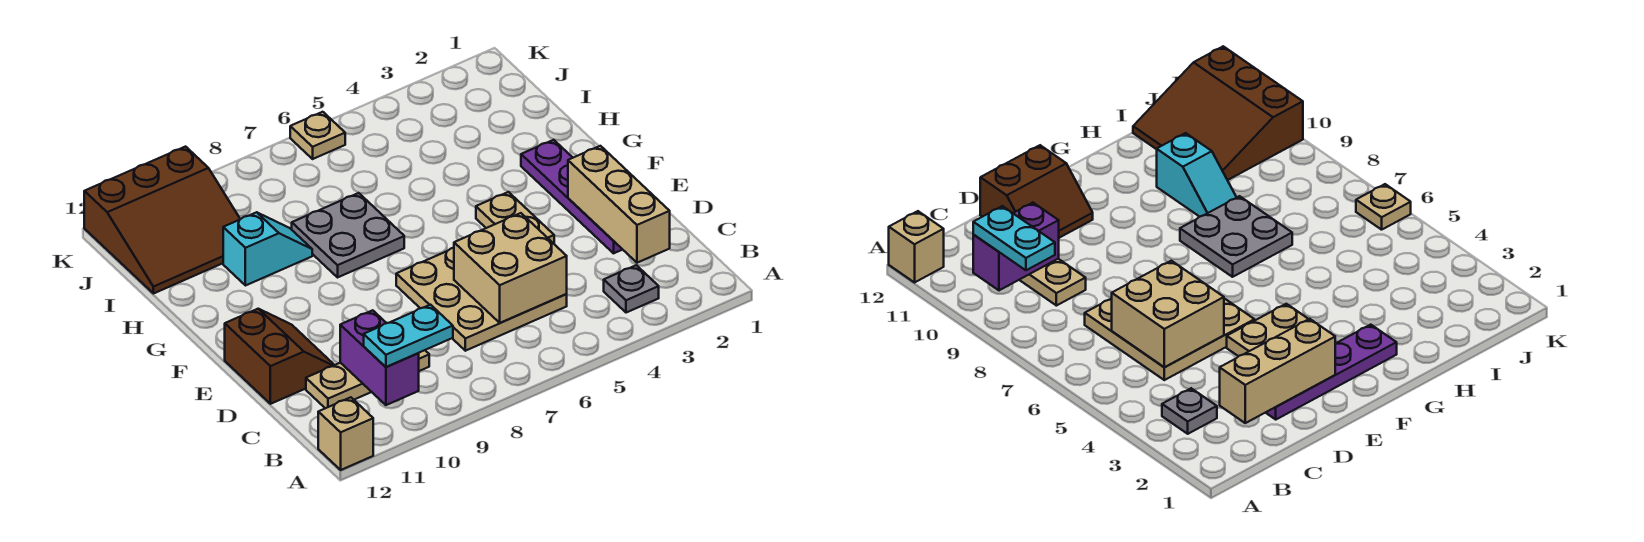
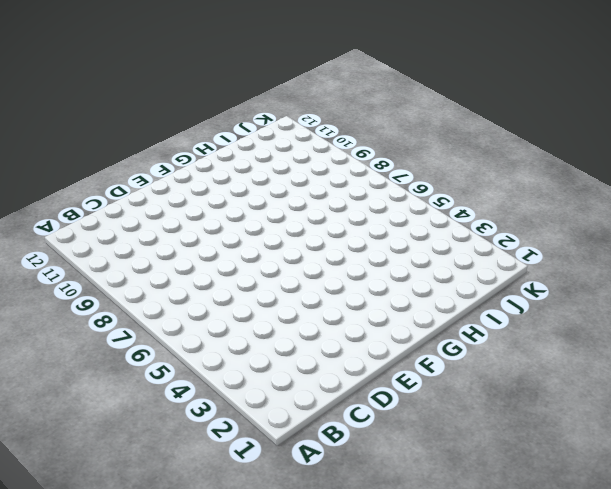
none -> tan 1x1 brick [318,397,373,470]
none -> grey 1x1 plate [604,265,659,313]
none -> tan 3x3 plate [396,248,567,351]

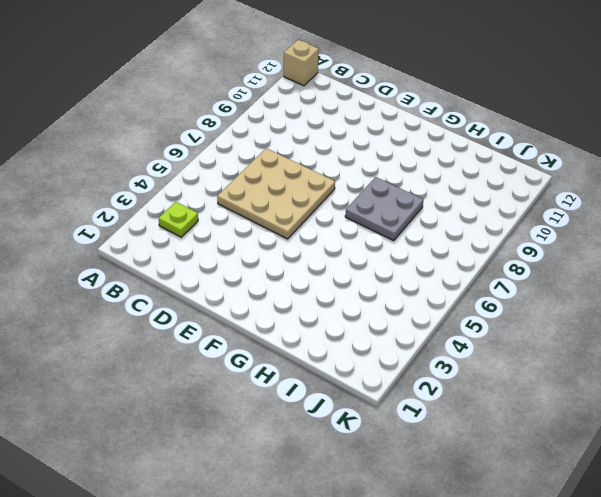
lime 1x1 plate [159,202,198,237] -> grey 1x1 plate [604,265,659,313]
none -> tan 1x3 plate [306,350,429,408]
none -> purple 1x4 plate [521,140,623,253]
none -> brown 2x2 slope [225,309,334,404]

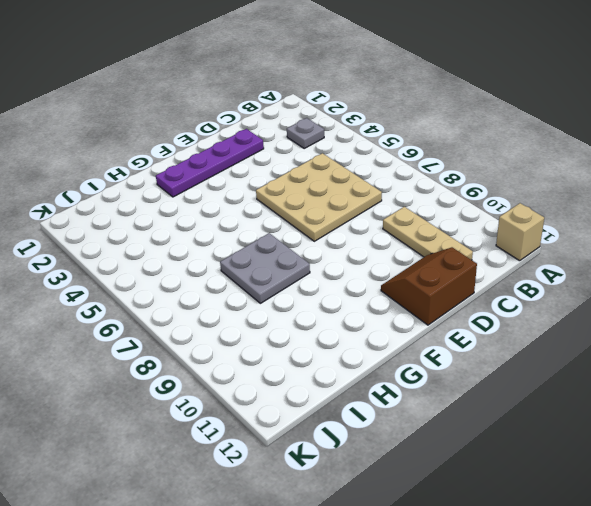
none -> tan 1x2 plate [476,192,554,244]
none -> cyan 1x2 slope [223,212,312,286]
none -> brown 3x3 slope [84,147,240,294]

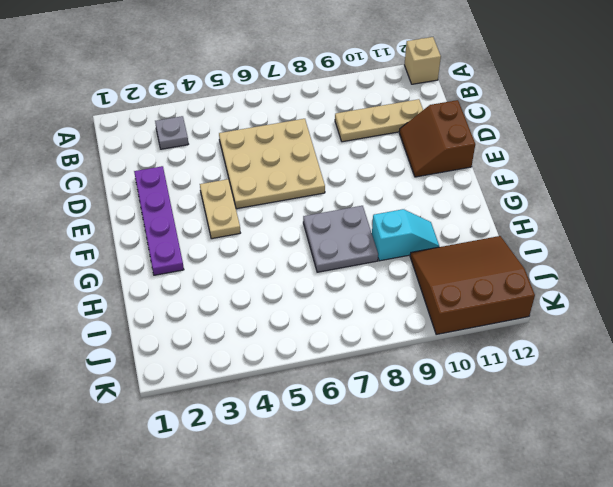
cyan 1x2 slope [372,209,439,261] -> cyan 1x2 slope turned to [223,212,312,286]
none -> tan 1x1 plate [290,112,345,159]
none -> purple 1x2 brick [340,310,419,405]
none -> tan 1x3 brick [568,146,670,263]

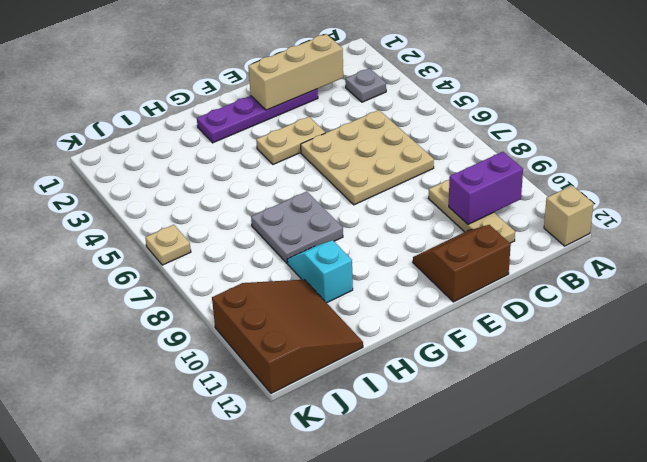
none -> tan 2x2 brick [454,213,567,323]
none -> cyan 1x2 plate [364,305,453,367]

